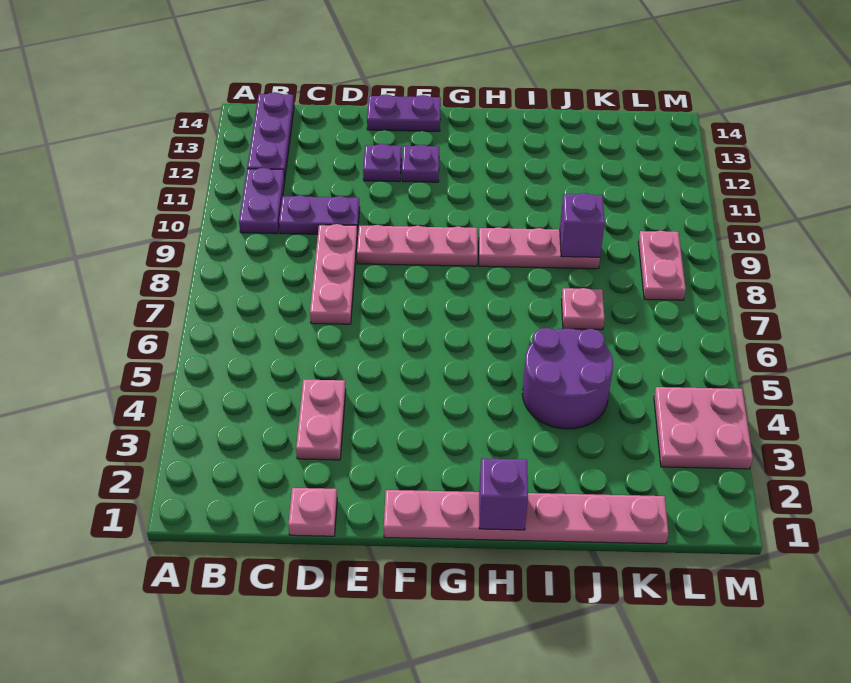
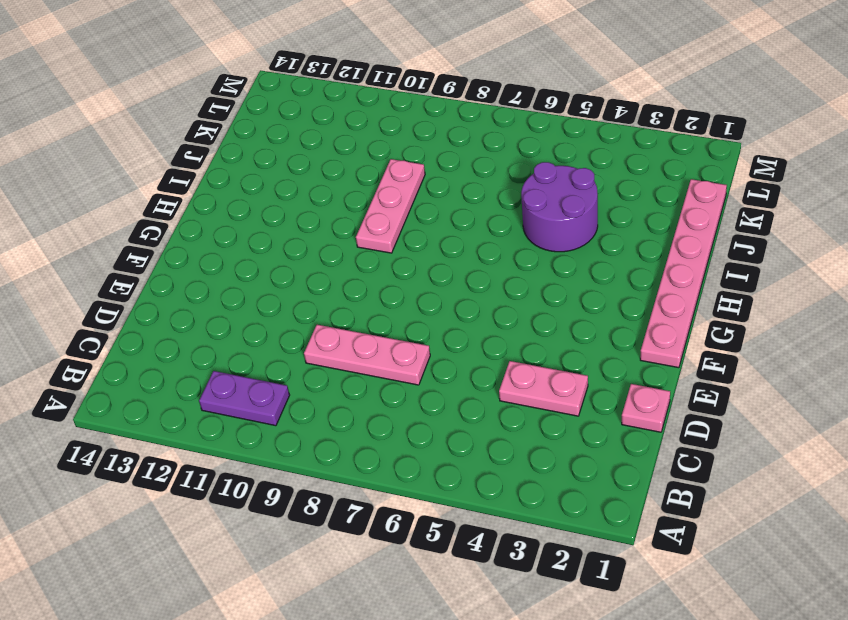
none -> purple 1x3 plate [247,92,294,176]
none -> purple 1x2 plate [279,195,360,235]
none -> pink 1x3 plate [357,225,477,266]

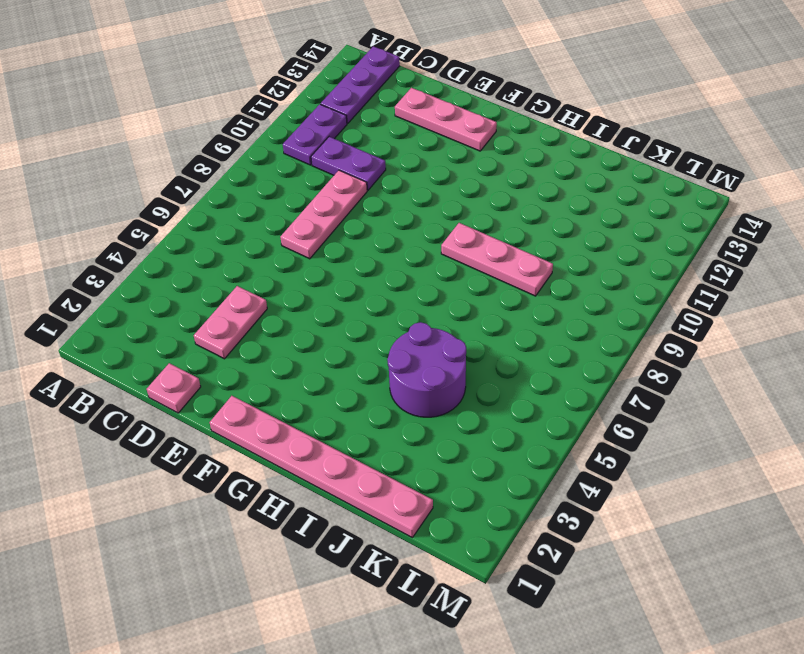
pink 1x3 plate [395,88,497,151] -> pink 1x3 plate moved to [357,225,477,266]
none -> purple 1x1 plate [363,144,401,182]
none -> purple 1x2 plate [367,94,441,131]
none -> purple 1x1 plate [402,145,439,182]

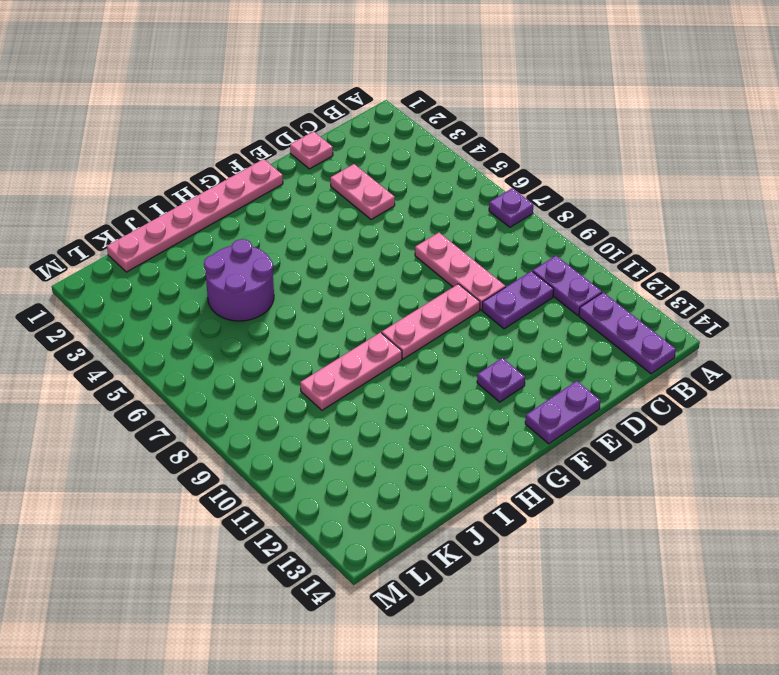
purple 1x1 plate [489,188,533,227] -> purple 1x1 plate moved to [363,144,401,182]
none -> pink 1x1 plate [561,288,605,330]
none -> pink 2x2 plate [654,387,753,469]
none -> pink 1x2 plate [638,230,686,300]

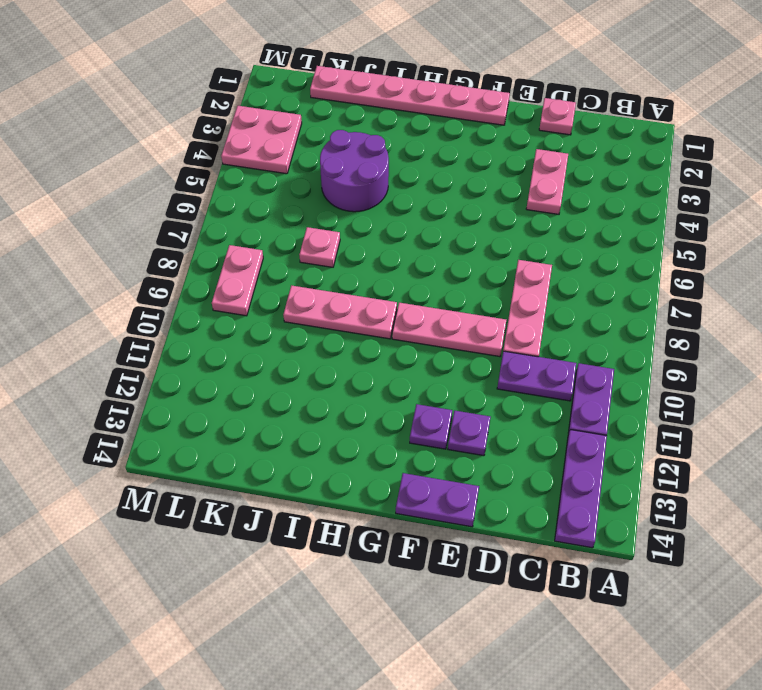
none -> purple 1x1 brick [479,458,528,530]
none -> purple 1x1 brick [560,193,605,257]

